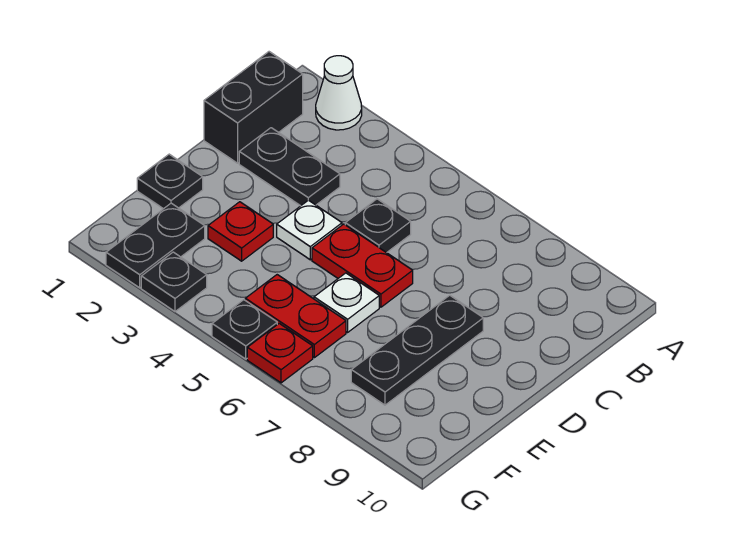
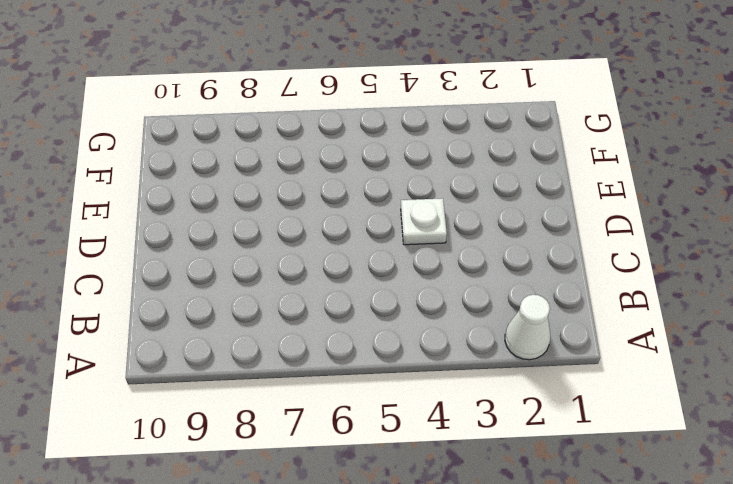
none -> black 1x2 brick [204,52,303,163]
none -> black 1x2 plate [239,128,340,206]
none -> black 1x1 plate [345,199,411,253]

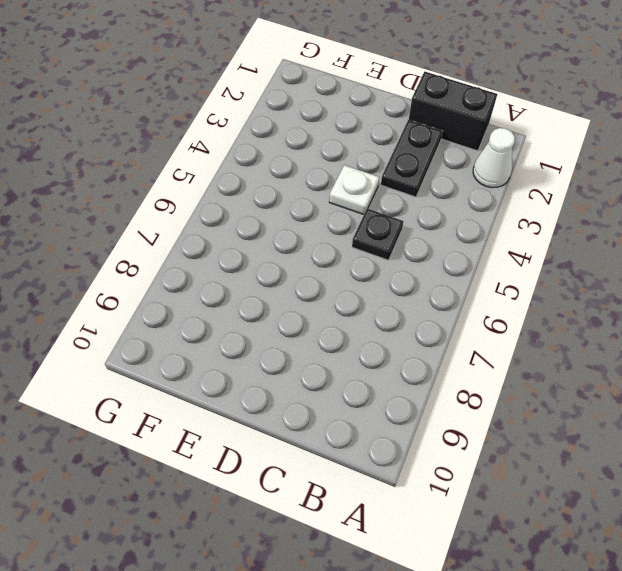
none -> red 1x2 plate [312,224,413,307]
none -> black 1x3 plate [351,295,483,405]
none -> black 1x1 plate [137,154,203,209]

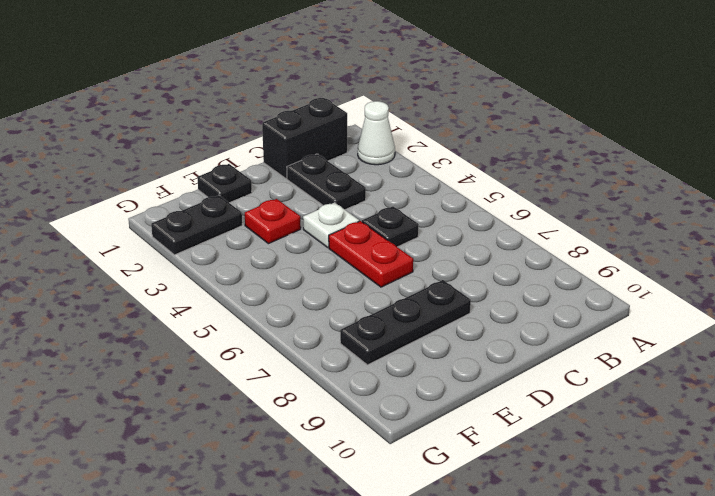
none -> white 1x1 plate [314,273,379,332]
none -> red 1x2 plate [245,275,346,358]
none -> black 1x1 plate [141,252,207,311]

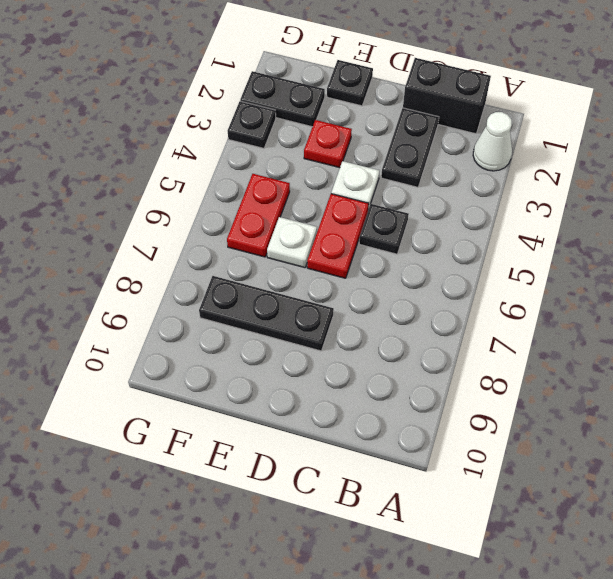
none -> black 1x1 plate [212,300,277,359]
none -> red 1x1 plate [247,323,313,383]

